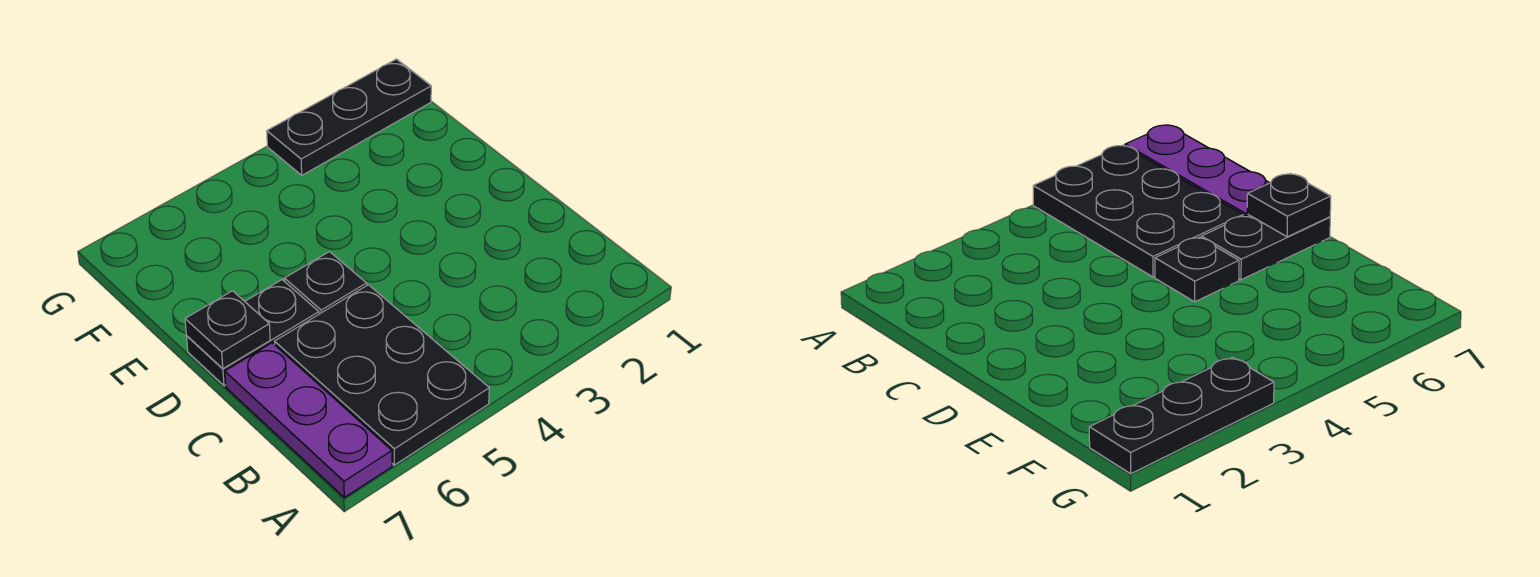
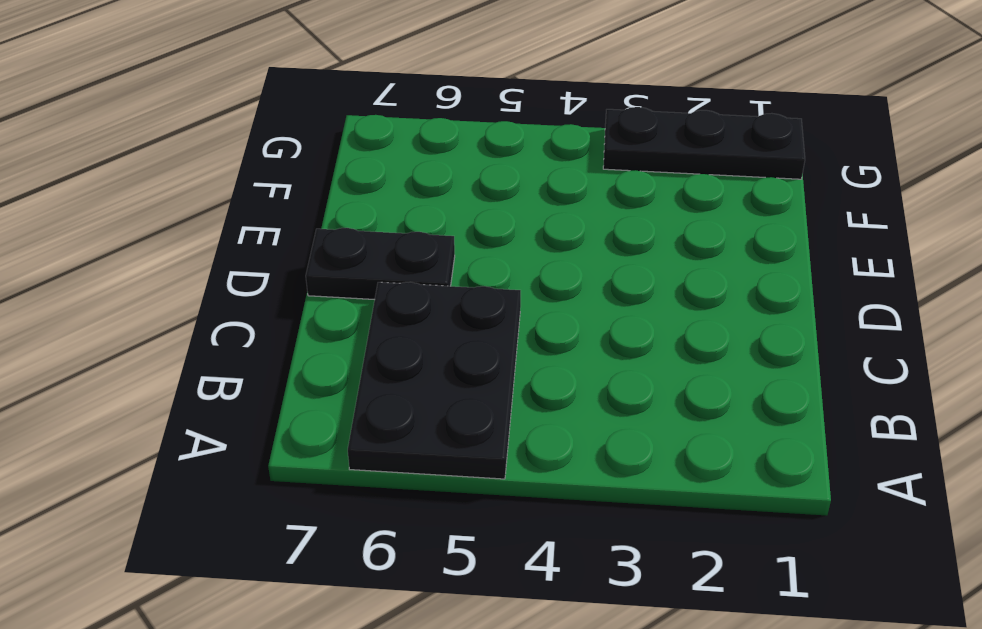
none -> purple 1x3 plate [225,343,392,497]
none -> black 1x1 plate [284,252,367,314]

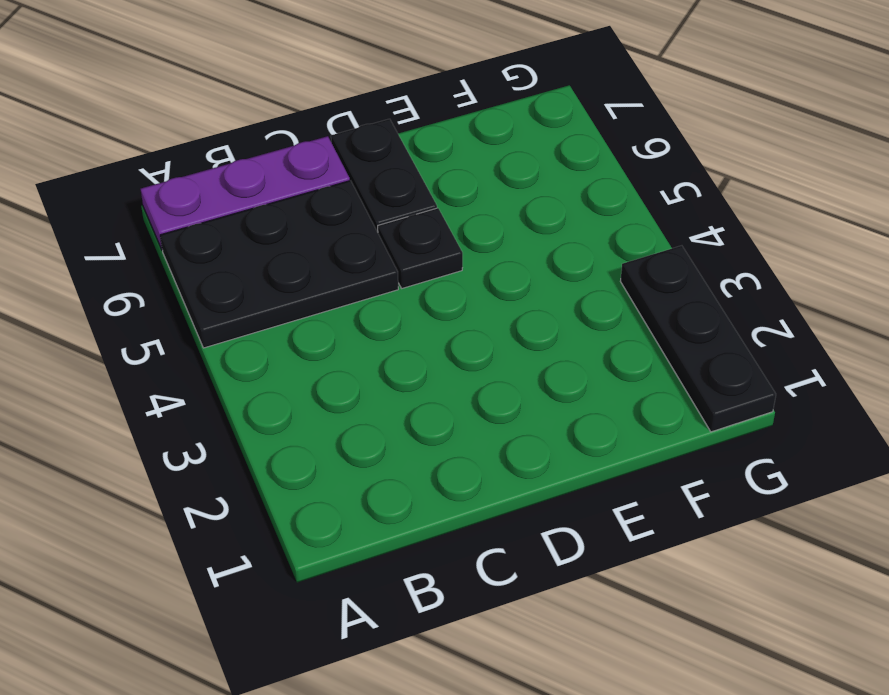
none -> black 1x1 plate [185,291,270,369]

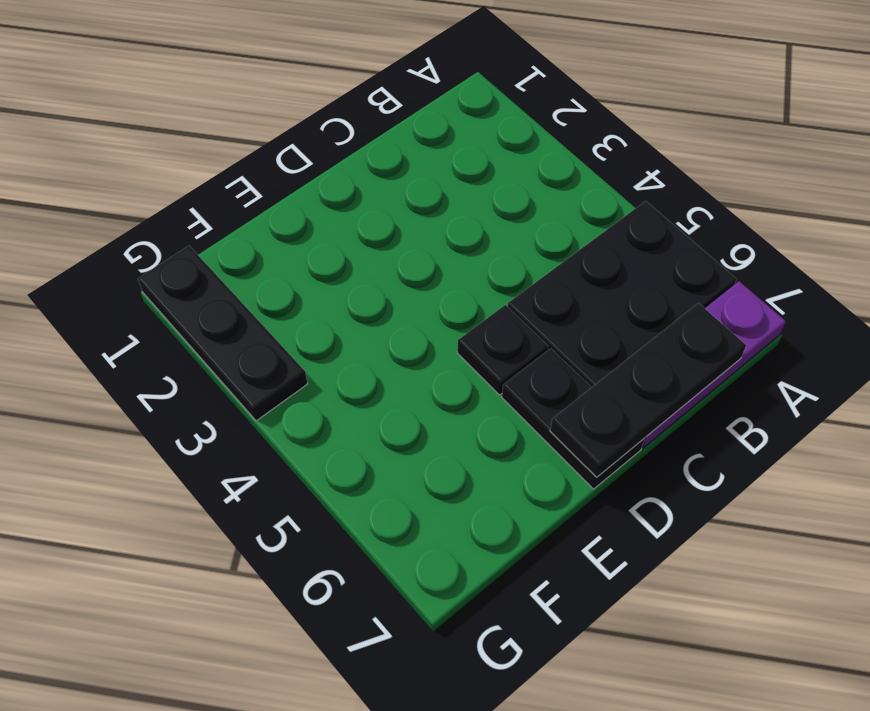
black 1x3 plate [550,303,746,477] -> black 1x1 plate [185,291,270,369]

